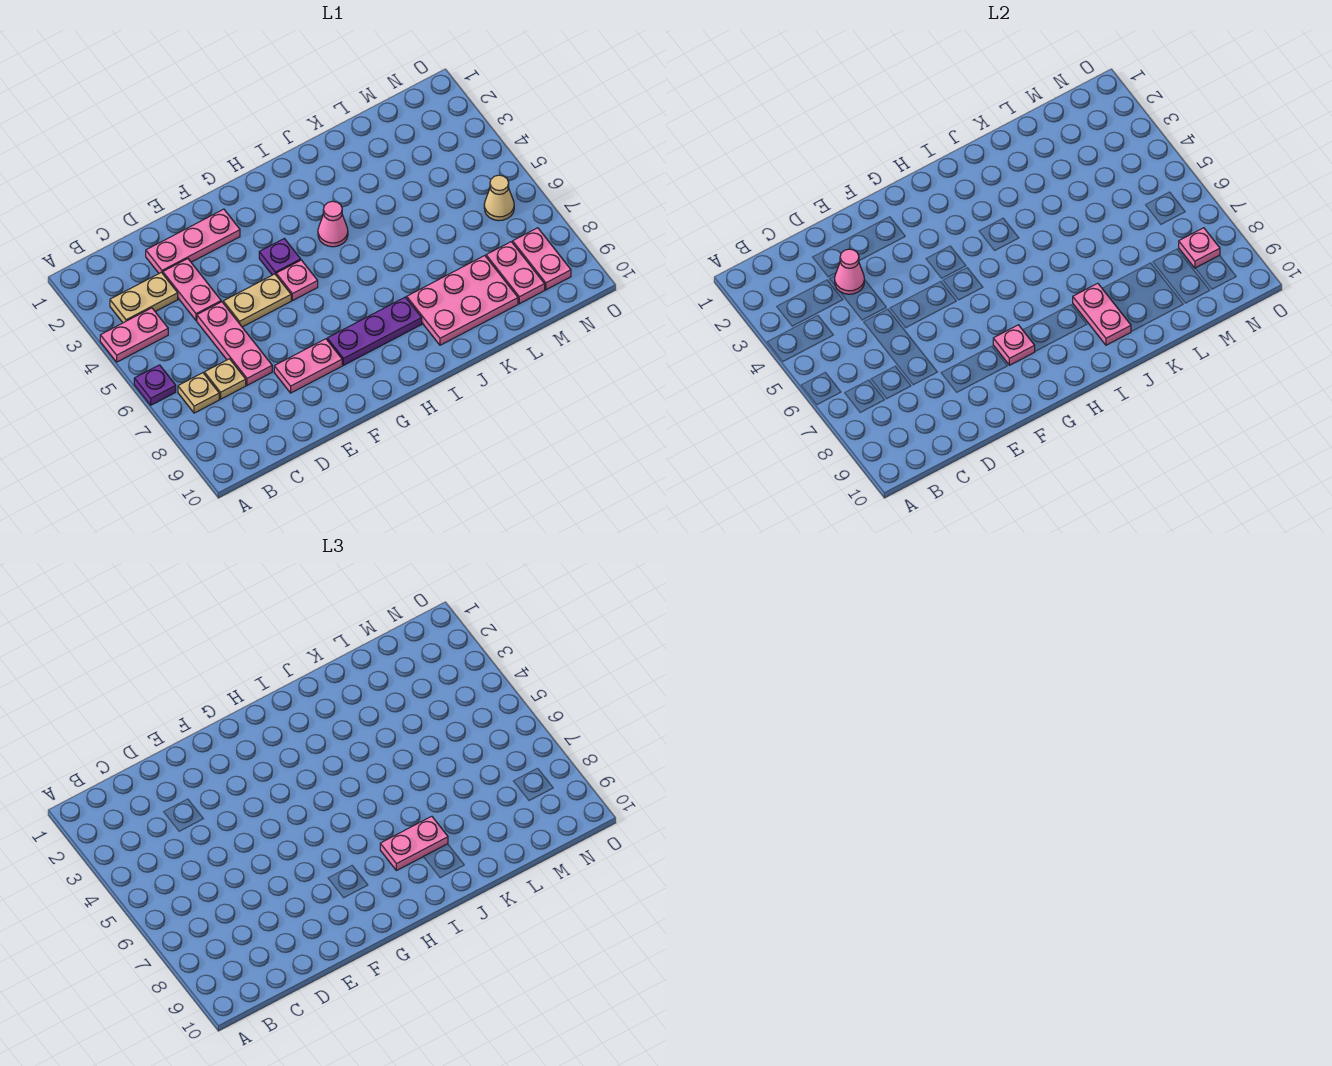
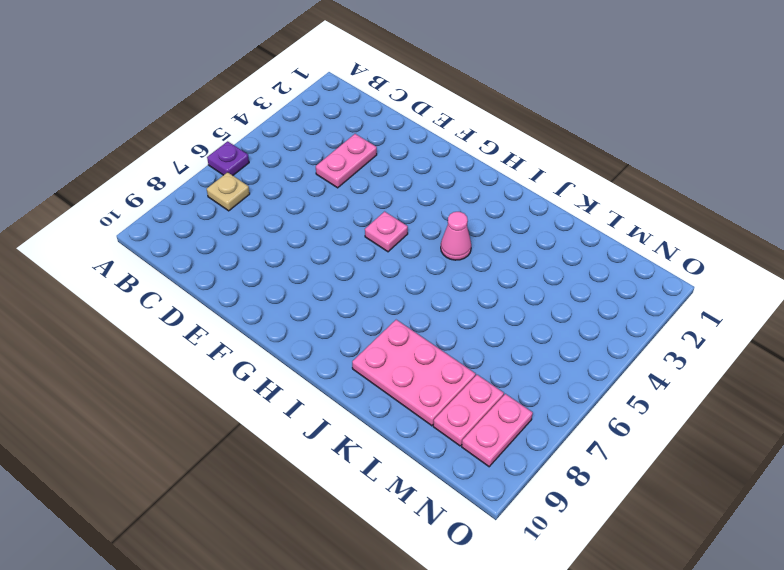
none -> pink 1x2 plate [100,308,168,362]
none -> tan 1x2 plate [110,272,178,323]
none -> tan 1x1 plate [204,359,246,399]

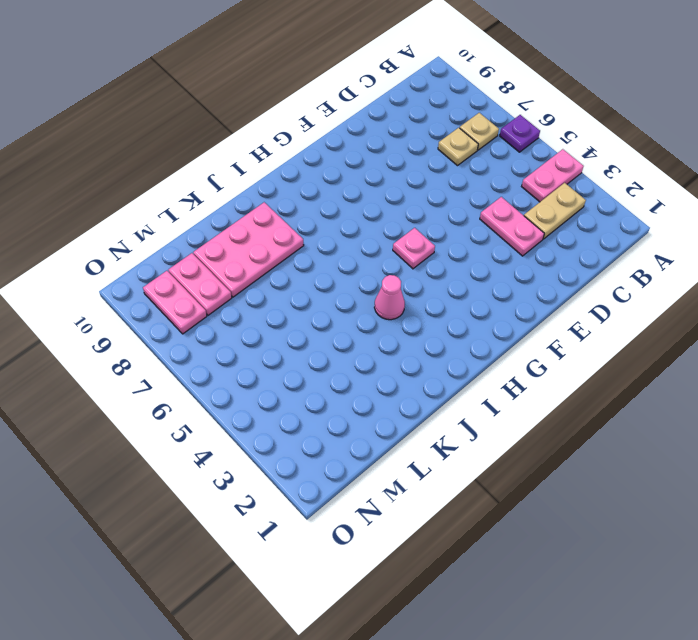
none -> pink 1x3 plate [146,209,240,273]
none -> pink 1x3 plate [197,302,272,385]
none -> tan 1x2 plate [223,274,291,327]

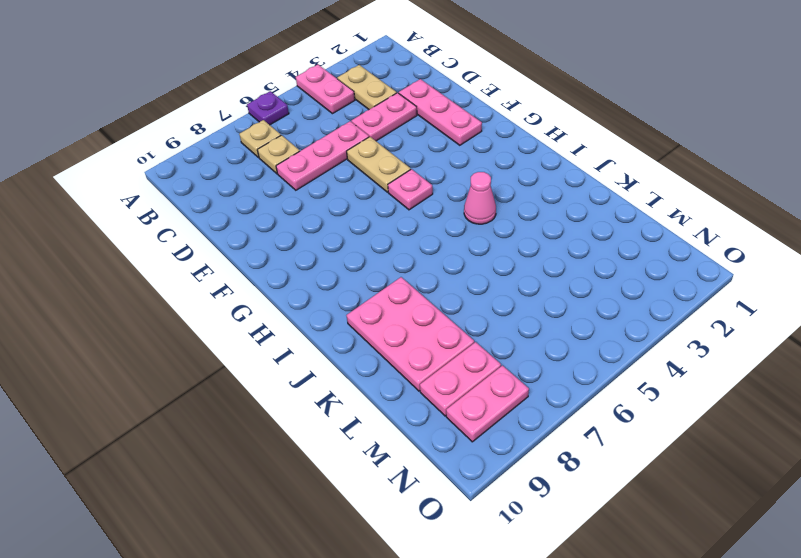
none -> pink 1x2 plate [274,339,342,393]
none -> purple 1x1 plate [259,239,301,275]
none -> purple 1x3 plate [327,297,422,365]

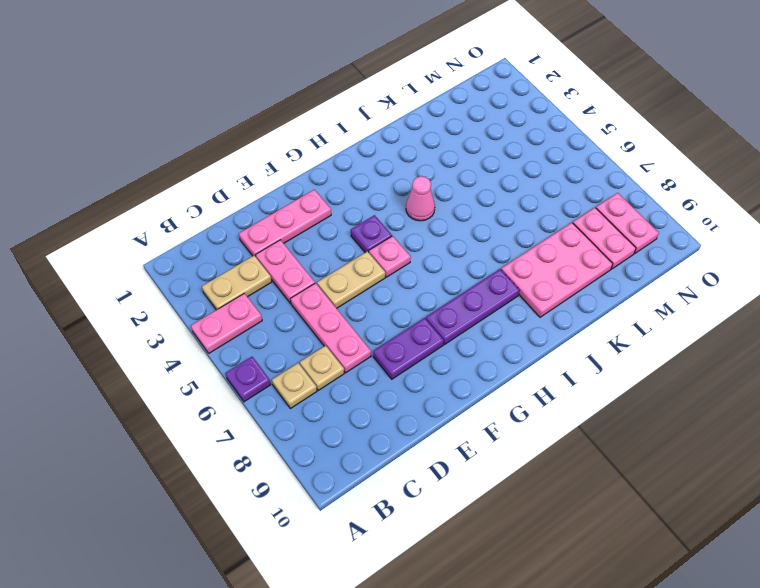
purple 1x2 plate [373,318,444,379] -> pink 1x2 plate [274,339,342,393]
none -> tan 1x1 cone [484,175,514,221]
none -> pink 1x1 cone [835,249,864,294]
none -> pink 1x1 plate [993,325,1035,365]

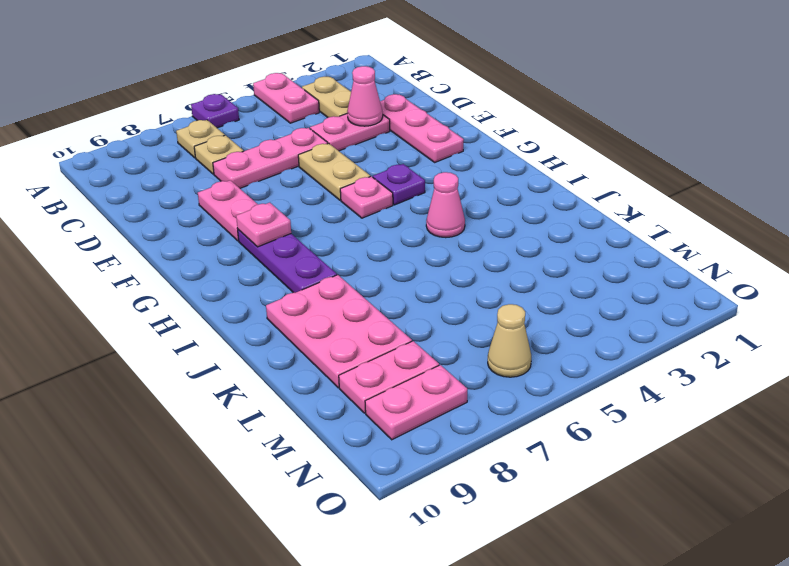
none -> pink 1x2 plate [1073,283,1131,345]
none -> pink 1x1 plate [1179,228,1220,268]
none -> pink 1x2 plate [380,816,448,871]

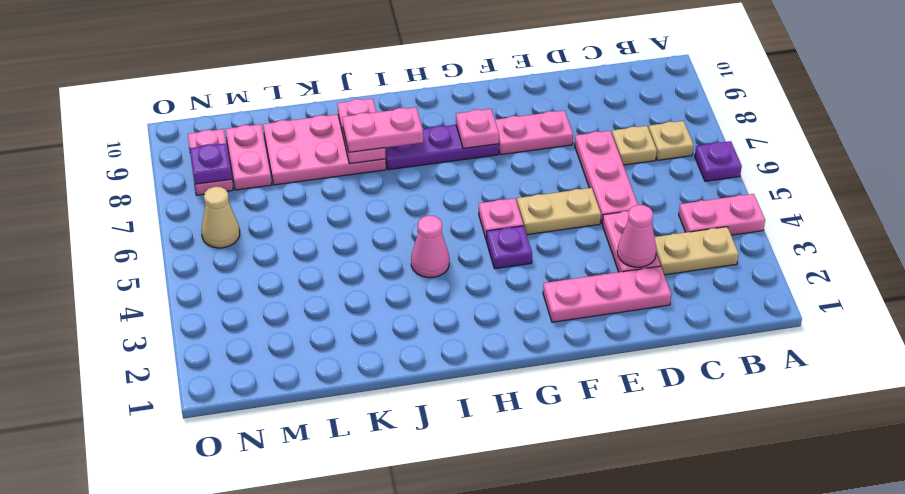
purple 1x1 plate [190,143,232,184] -> pink 1x1 plate [1179,228,1220,268]

